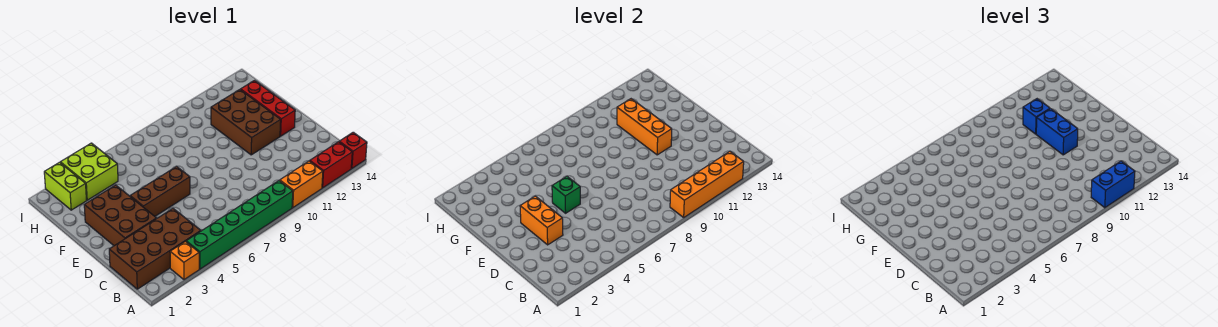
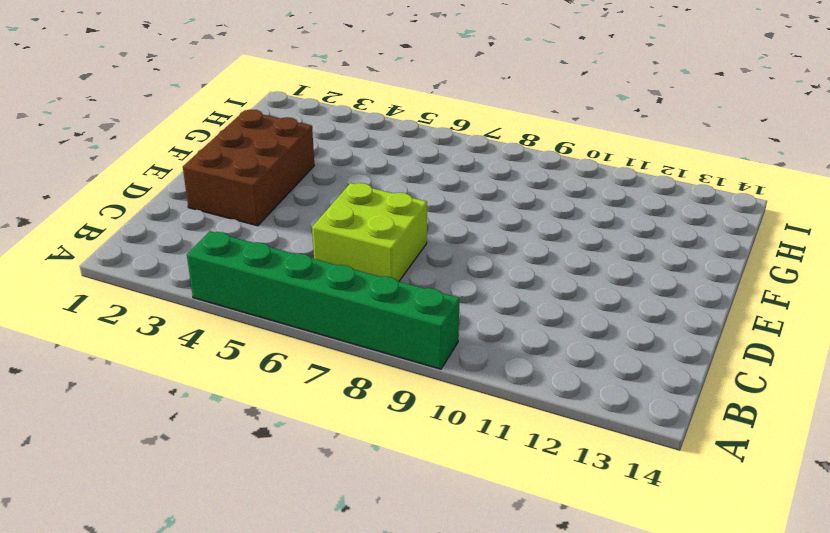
lime 2x2 brick [312,183,427,281] -> lime 2x2 brick moved to [60,143,118,200]
none -> orange 1x1 brick [170,241,199,280]
none -> orange 1x2 brick [280,161,323,208]
none -> red 1x2 brick [310,142,352,188]

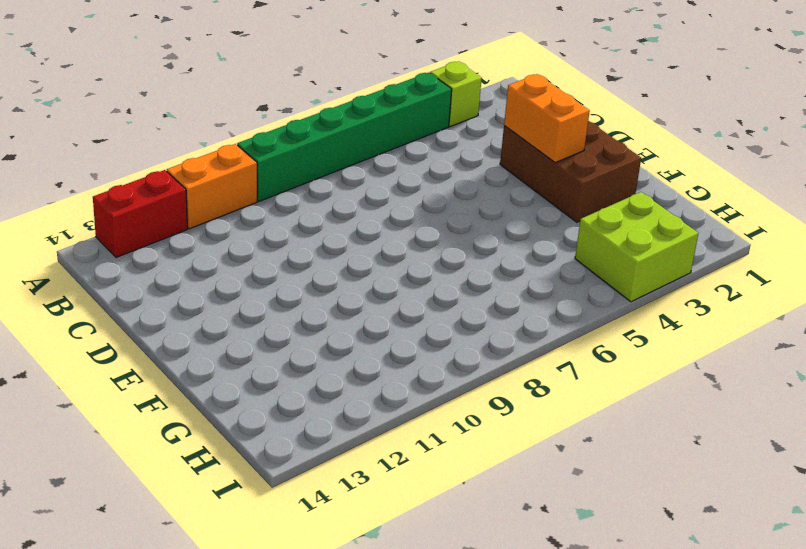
lime 1x1 brick [430,61,482,127] -> orange 1x1 brick [170,241,199,280]
none -> red 1x1 brick [339,132,367,168]
none -> brown 2x4 brick [109,209,201,289]
none -> brown 1x3 brick [130,167,190,216]

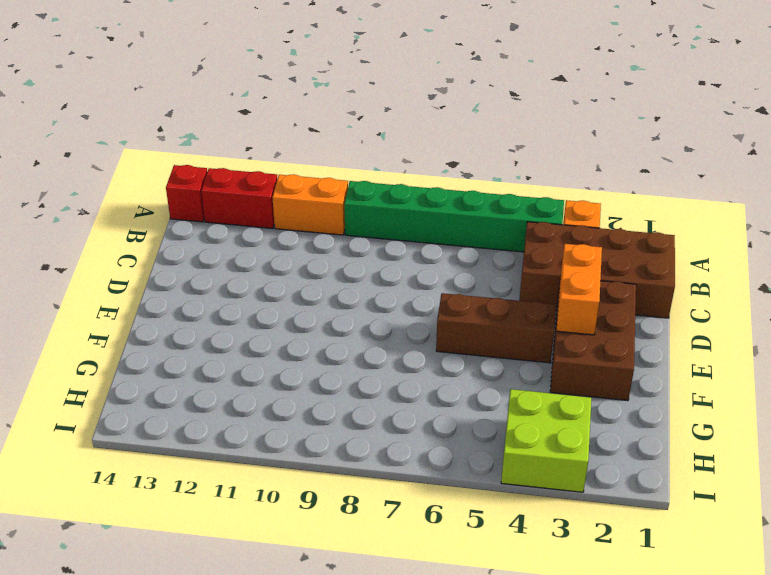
none -> brown 2x3 brick [211,90,281,155]
none -> red 1x3 brick [241,81,295,136]
none -> lime 1x2 brick [44,162,86,210]

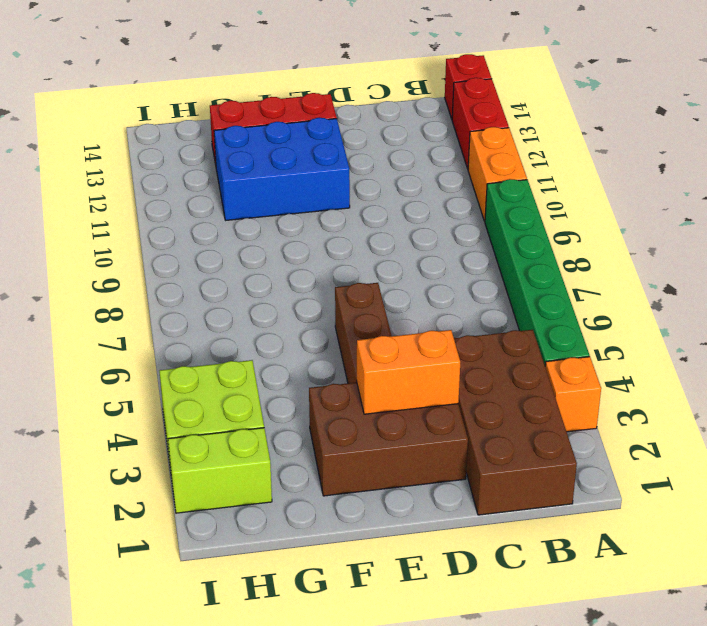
blue 2x3 brick [214,118,350,220] -> brown 2x3 brick [211,90,281,155]
none -> orange 1x4 brick [670,151,744,217]
none -> green 1x1 brick [552,177,580,213]
none -> orange 1x3 brick [617,99,672,155]

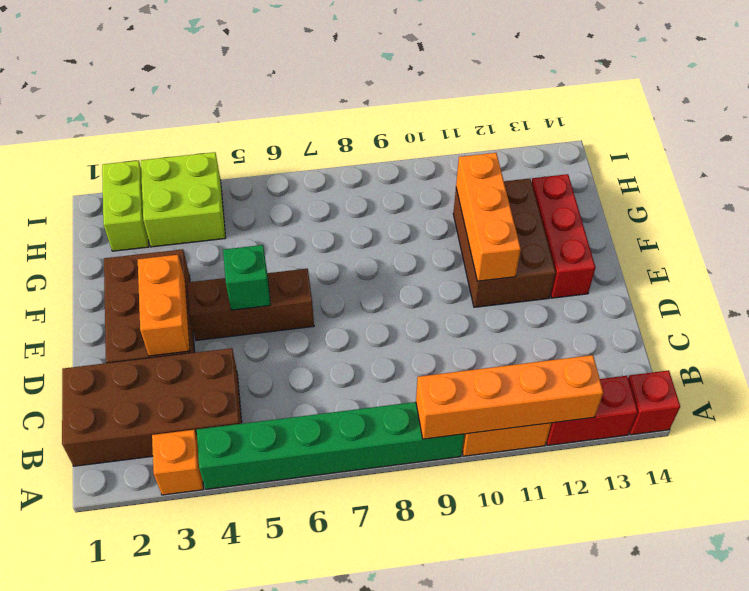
none -> blue 1x2 brick [1091,161,1135,208]
none -> blue 1x2 brick [1036,109,1078,155]
none -> blue 1x1 brick [1023,99,1050,134]

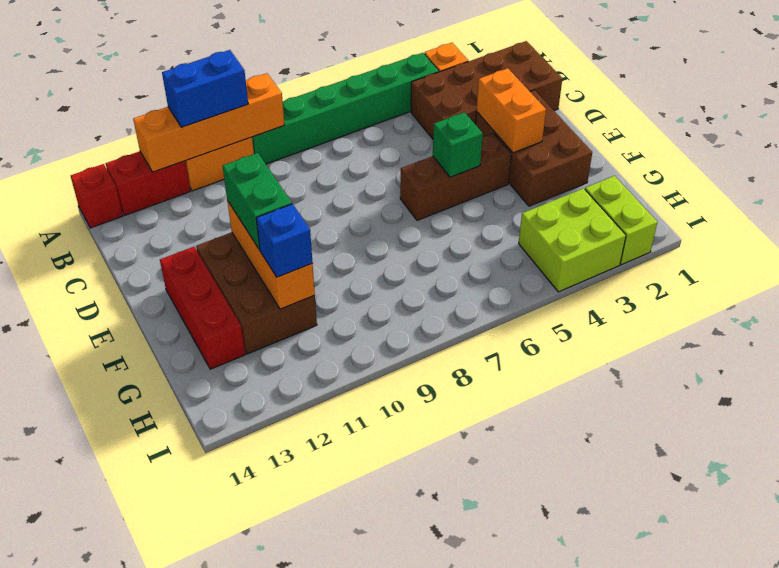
green 1x2 brick [223,153,292,250] -> blue 1x2 brick [1036,109,1078,155]

